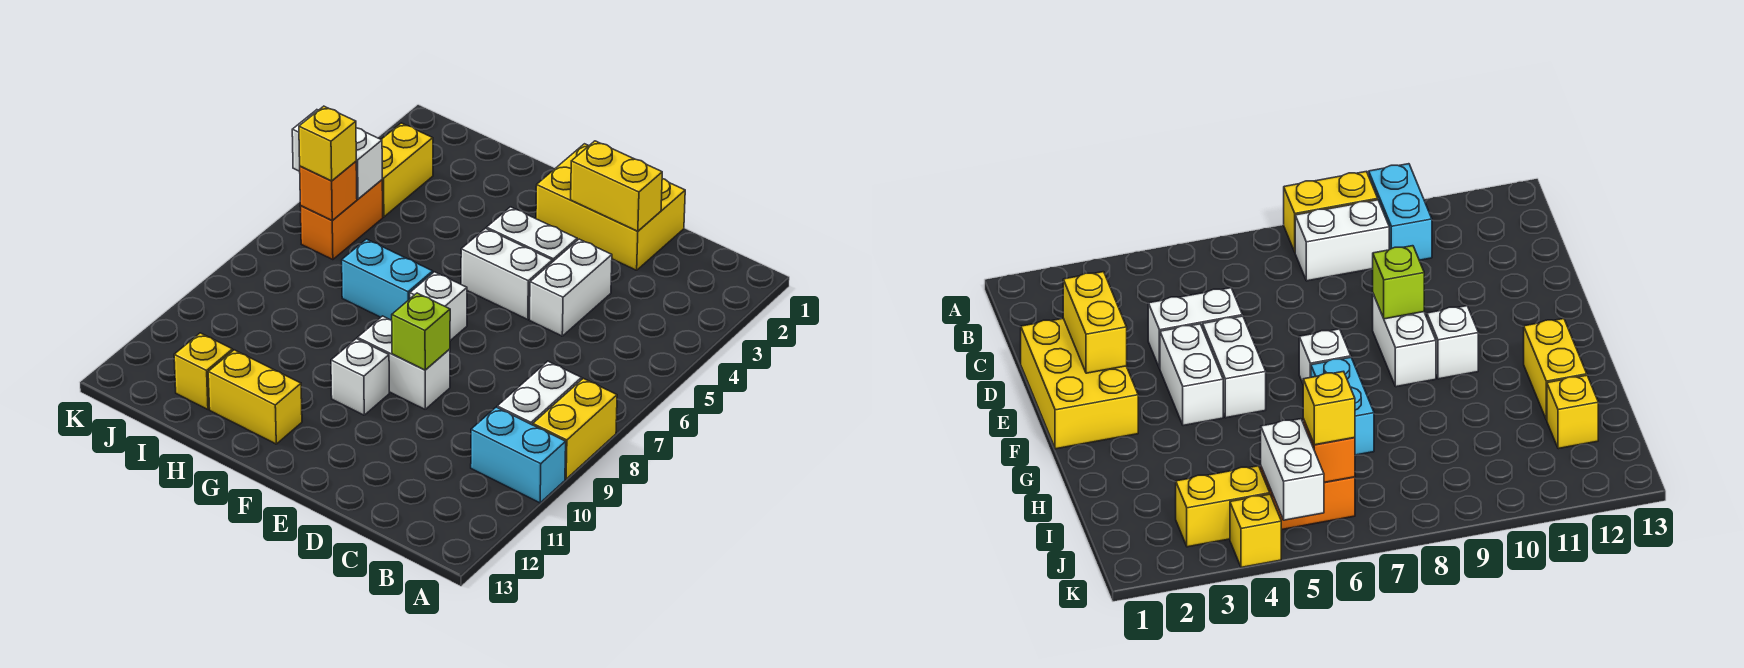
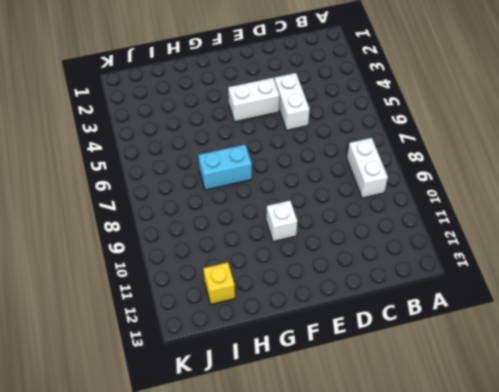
none -> yellow 1x2 brick [533,378,617,479]
none -> cyan 1x2 brick [471,407,566,503]
none -> yellow 2x3 brick [536,144,685,270]

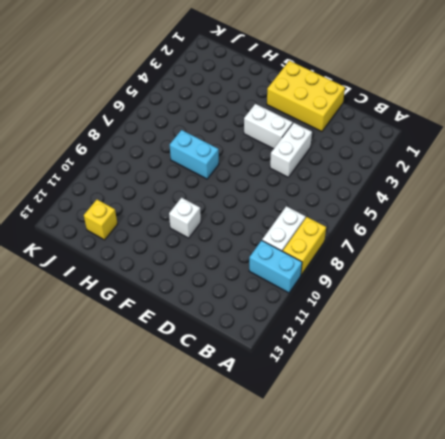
none -> white 1x2 brick [461,228,552,320]
none -> white 1x2 brick [357,316,450,409]
none -> white 1x1 brick [410,272,467,341]

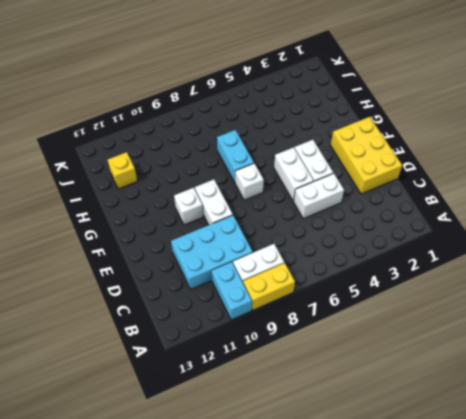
cyan 2x3 brick [171,215,253,289] -> none
none -> yellow 1x2 brick [208,350,302,444]
none -> yellow 1x2 brick [381,123,433,217]
none -> orange 1x2 brick [300,180,383,260]

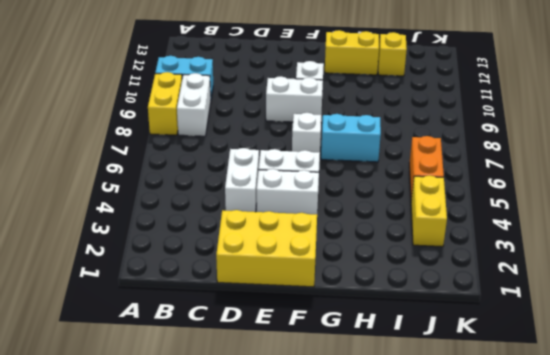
none -> yellow 1x1 brick [1230,494,1281,567]
none -> yellow 1x2 brick [571,141,662,231]
none -> lime 1x1 brick [392,293,450,370]

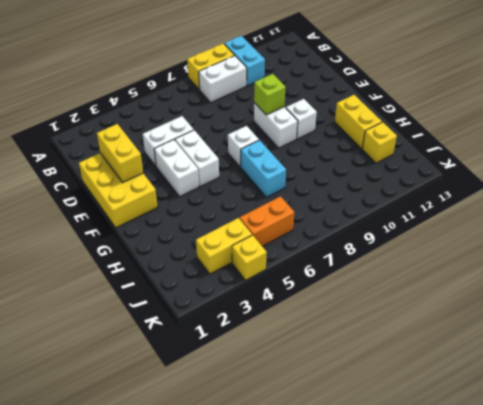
none -> white 1x2 brick [292,110,382,199]
none -> orange 1x1 brick [300,161,357,220]
none -> yellow 1x1 brick [299,106,356,181]

